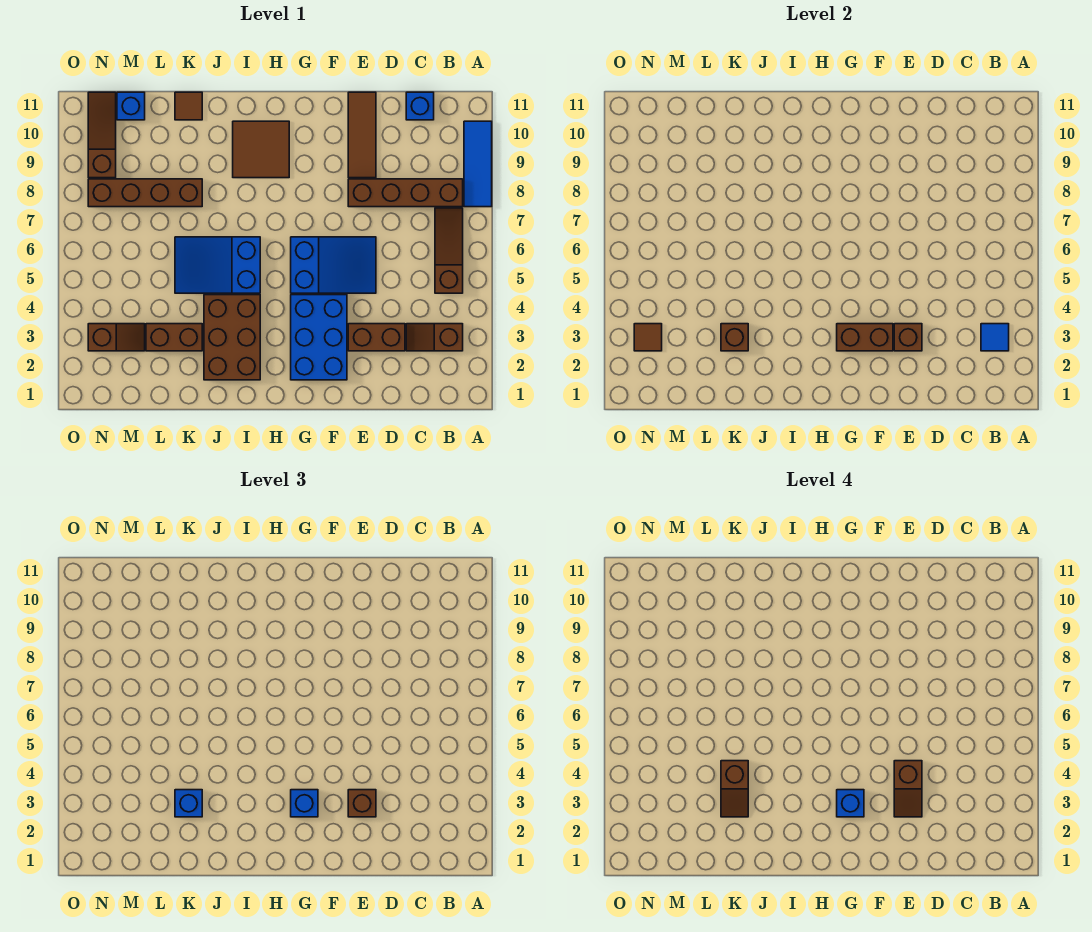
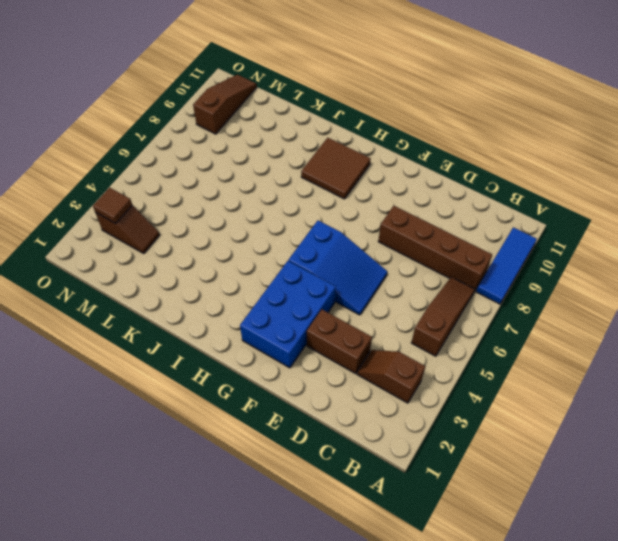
none -> blue 1x1 brick [406,92,434,120]
none -> brown 1x3 tile [348,92,376,178]
none -> brown 2x3 brick [204,295,260,380]

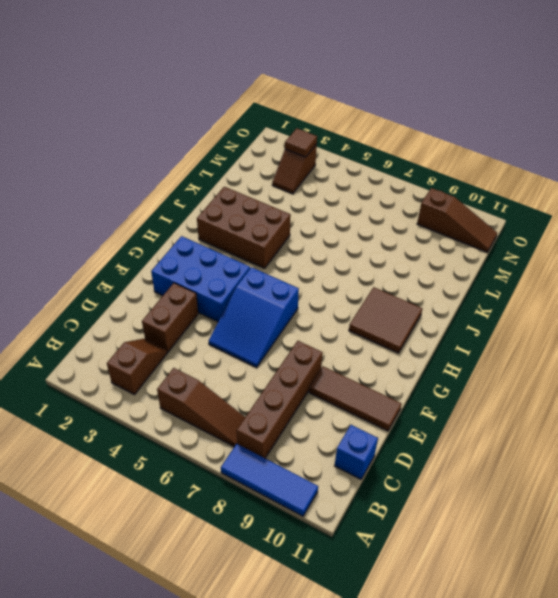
none -> blue 2x3 slope [175,237,260,293]
none -> brown 1x2 brick [146,324,202,351]
none -> brown 1x4 brick [88,179,202,207]

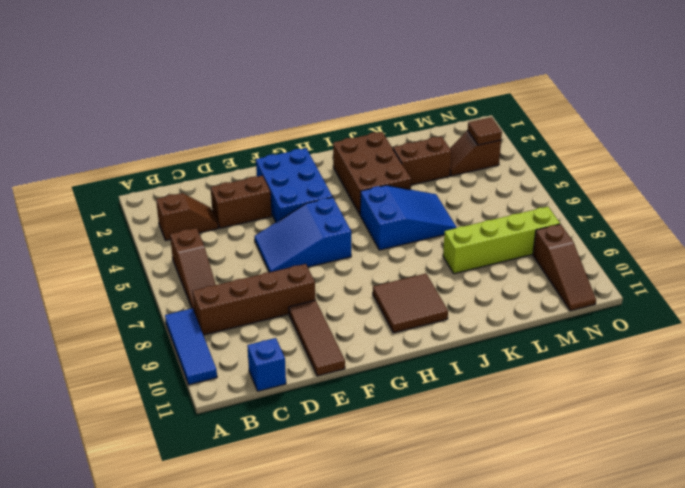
lime 1x4 brick [443,207,560,274] -> brown 1x4 brick [88,179,202,207]
none -> brown 1x1 tile [175,92,202,120]
none -> blue 1x1 brick [117,92,145,120]
none -> blue 1x1 tile [981,324,1009,351]

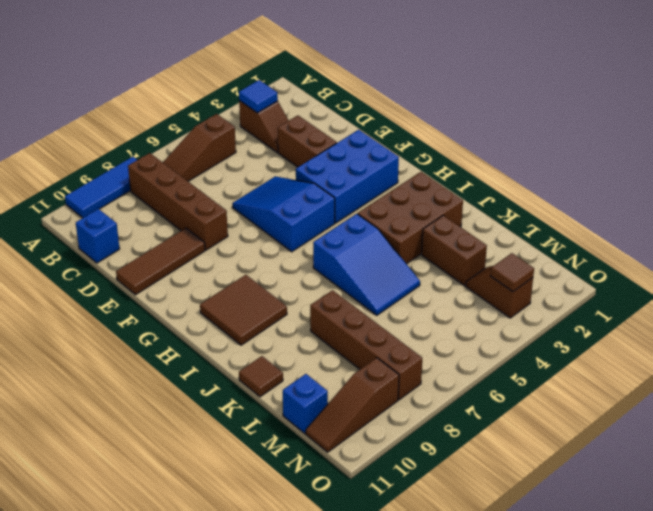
none -> brown 1x1 brick [894,324,922,351]
none -> brown 1x2 brick [837,324,893,351]
none -> brown 1x1 brick [721,324,748,351]

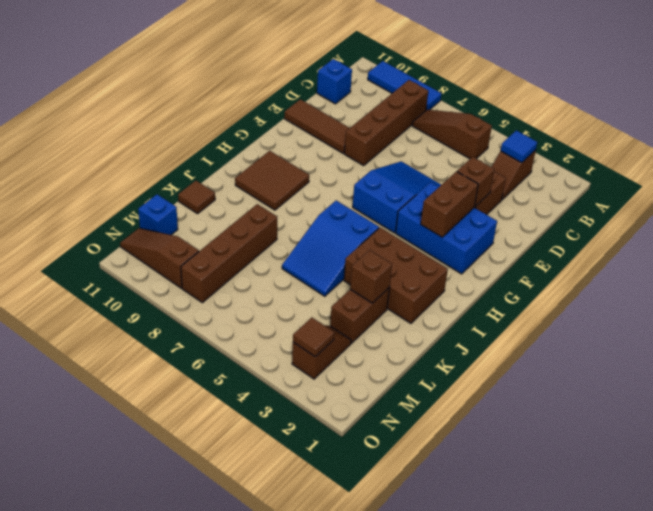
none -> brown 1x1 brick [348,790,376,817]
none -> blue 1x1 brick [291,790,318,817]
none -> blue 1x1 brick [175,790,202,817]

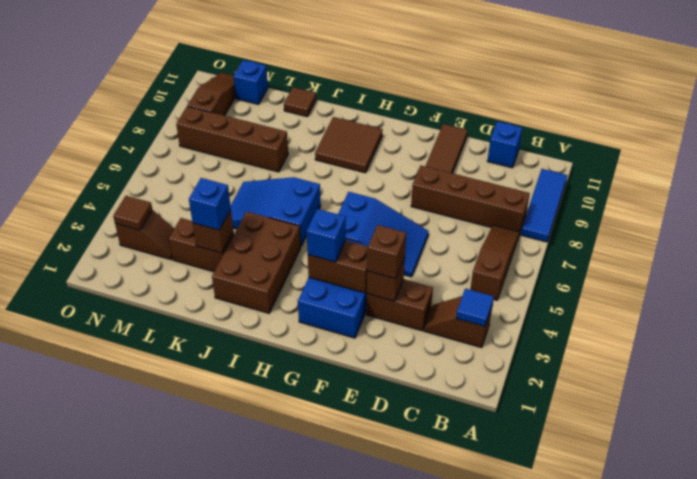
none -> brown 1x2 slope [894,761,922,817]
none -> blue 1x1 brick [837,790,864,817]
none -> brown 1x2 slope [721,761,748,817]

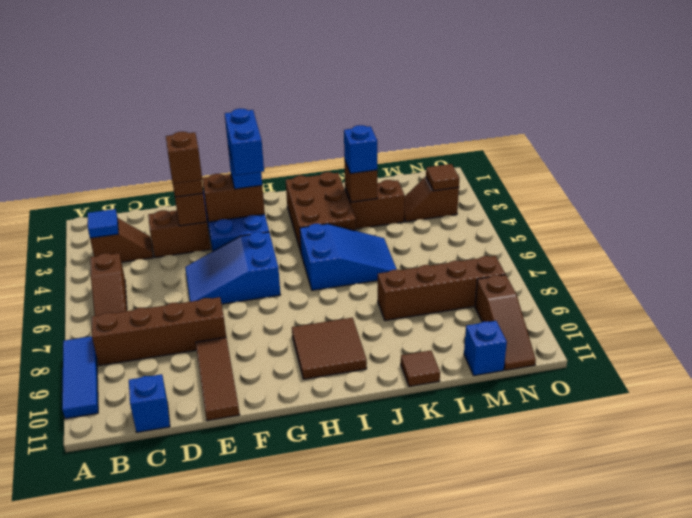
blue 1x2 brick [225,108,264,175] -> blue 1x1 brick [837,790,864,817]
none -> brown 1x2 slope [721,761,748,817]

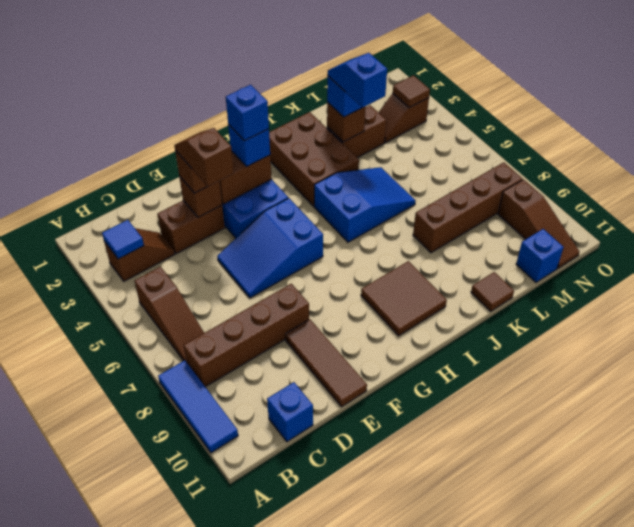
blue 1x2 slope [328,53,387,108] -> brown 1x2 slope [721,761,748,817]

